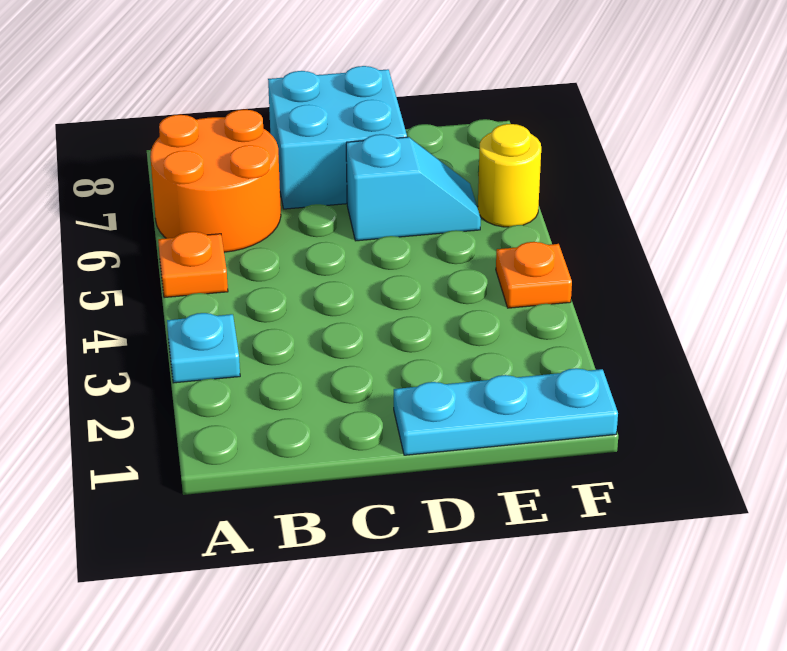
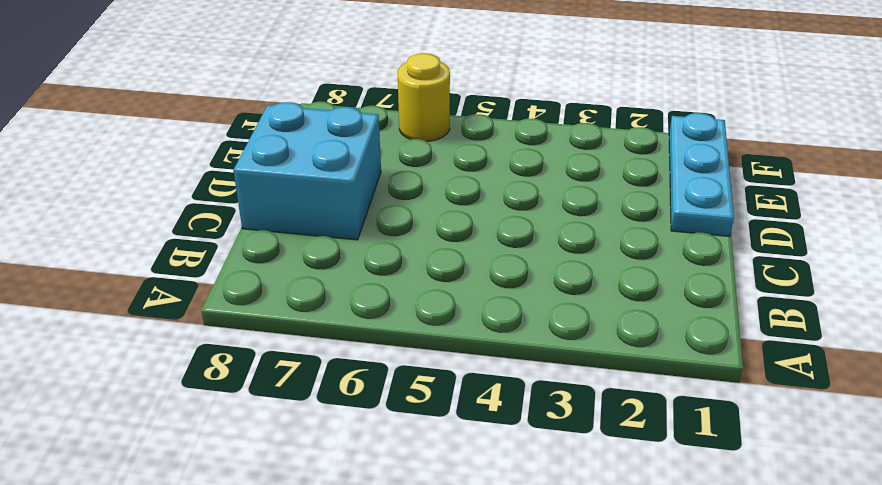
none -> cyan 1x1 plate [167,313,240,383]
none -> orange 1x1 plate [158,232,228,298]

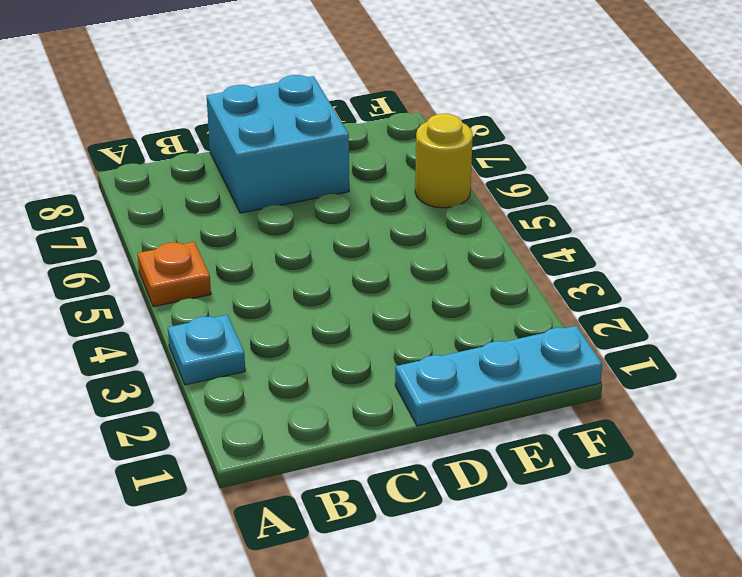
none -> orange 2x2 round brick [150,110,281,252]
none -> cyan 1x2 slope [346,134,481,241]

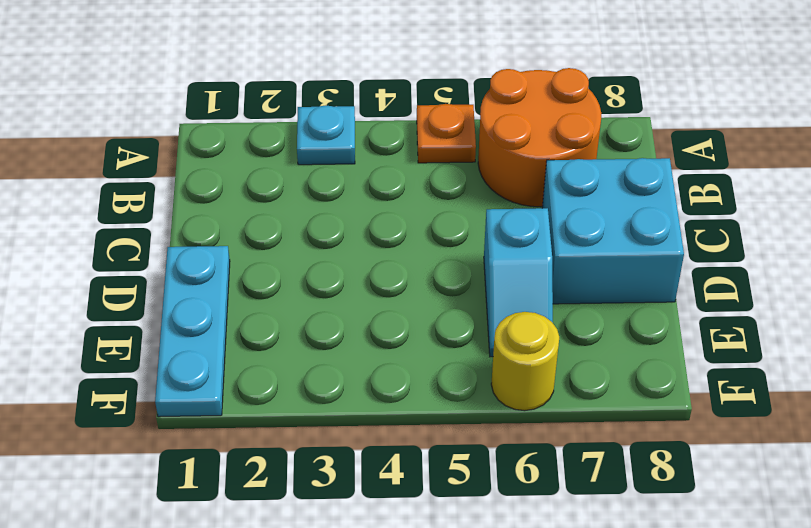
none -> orange 1x1 plate [496,242,572,308]

